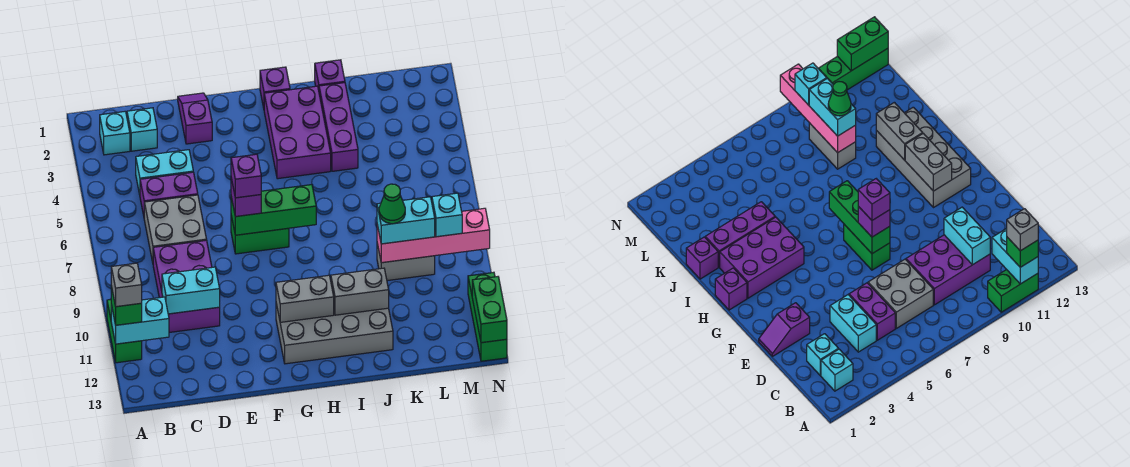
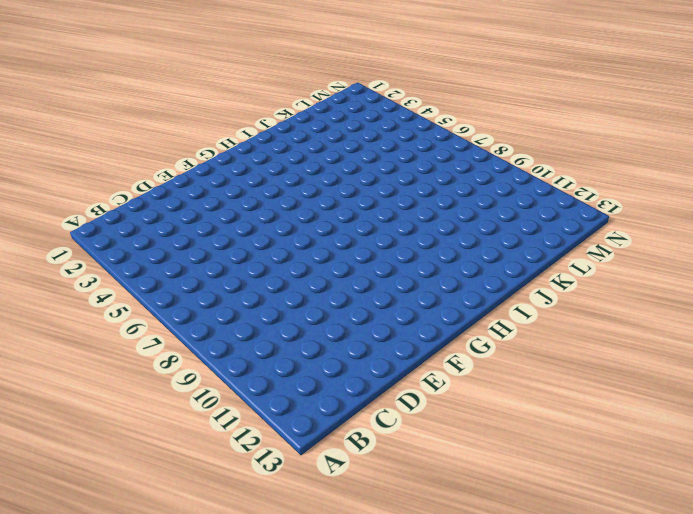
none -> green 1x2 brick [107,300,142,363]
none -> cyan 1x1 brick [100,112,130,155]
none -> cyan 1x1 brick [127,108,157,151]
none -> cyan 1x2 brick [136,150,193,195]

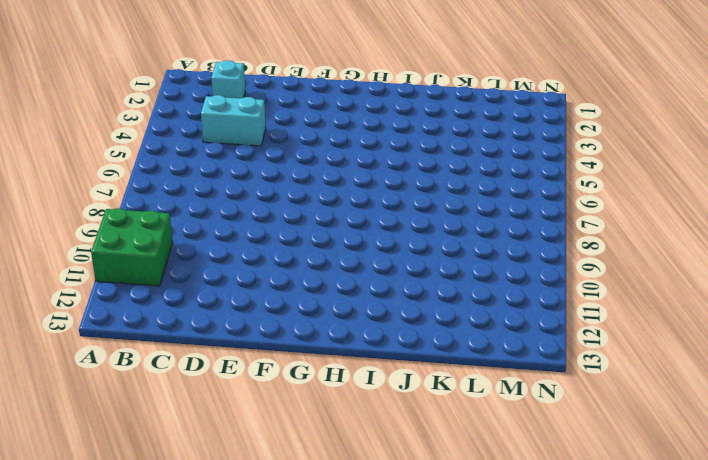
green 2x2 brick [91,208,172,286] -> green 1x2 brick [107,300,142,363]
none -> cyan 1x1 brick [100,112,130,155]
none -> purple 1x2 brick [140,172,198,215]
none -> grey 2x2 brick [144,195,207,262]
none -> purple 2x3 brick [153,240,220,333]

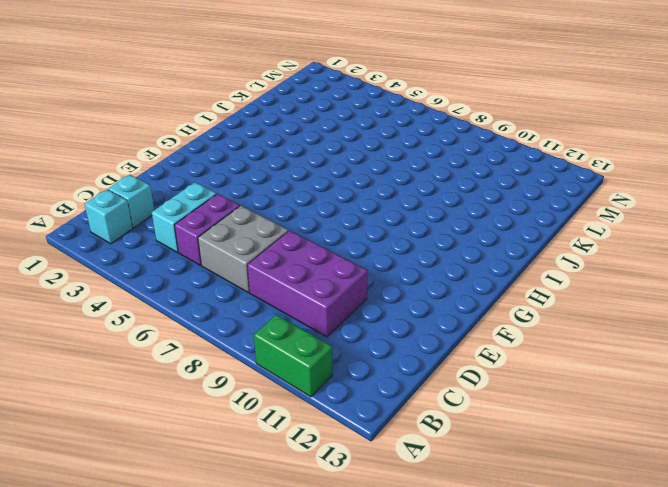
none -> purple 1x2 slope [178,93,212,144]
none -> green 1x2 brick [231,216,289,254]
none -> grey 2x4 brick [276,304,393,364]
none -> purple 1x1 brick [260,67,290,108]

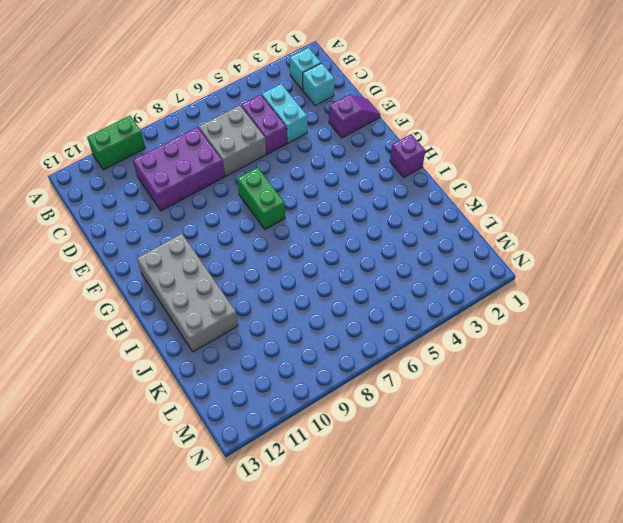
none -> purple 2x3 brick [264,86,331,179]
none -> purple 1x1 brick [315,60,345,90]
none -> purple 1x3 brick [319,83,358,171]
none -> grey 1x2 brick [377,244,435,281]

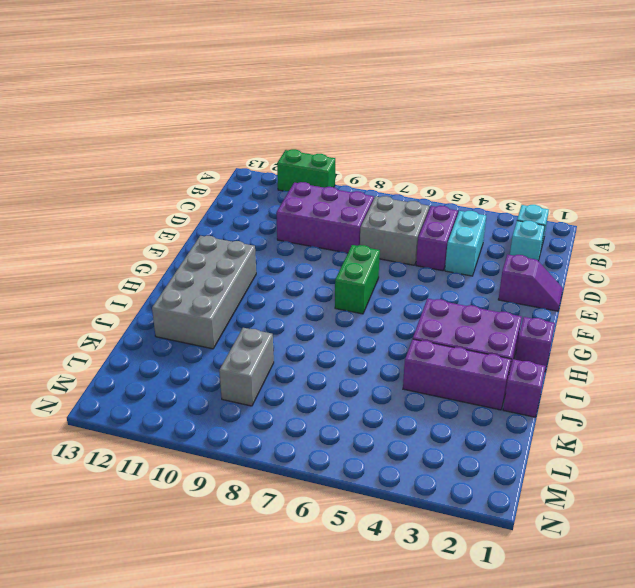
none -> green 1x3 brick [468,272,507,361]
none -> cyan 1x2 brick [111,297,169,344]
none -> cyan 1x2 brick [162,267,220,314]
none -> green 1x3 brick [231,185,316,235]

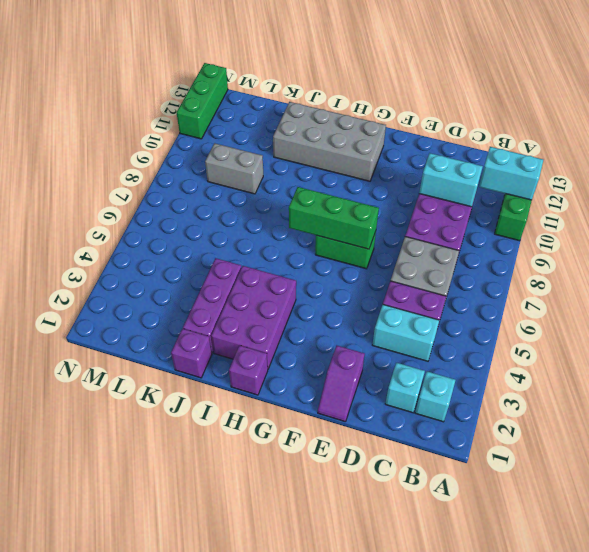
none -> grey 1x2 brick [276,275,334,322]
none -> grey 1x2 brick [331,268,389,315]
none -> pink 1x4 brick [377,208,490,263]
none -> green 1x2 brick [472,277,507,343]

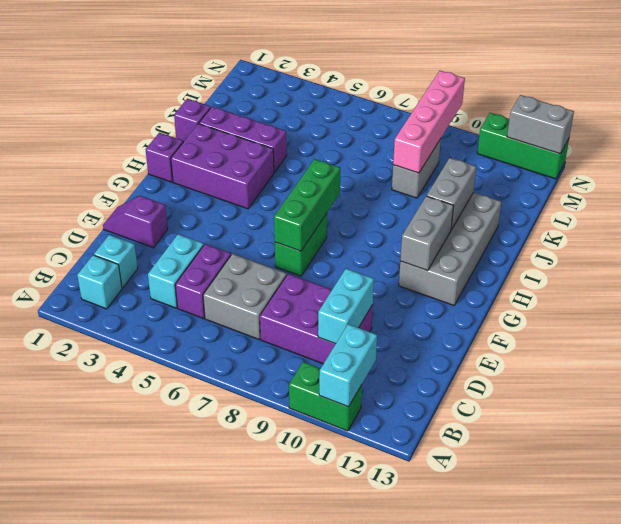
grey 1x2 brick [507,95,574,154] -> green 1x2 brick [472,277,507,343]
none -> green 1x1 brick [111,286,142,325]
none -> purple 1x1 brick [231,178,261,217]
none -> cyan 1x2 brick [377,197,435,244]
none -> cyan 1x1 brick [432,193,462,237]

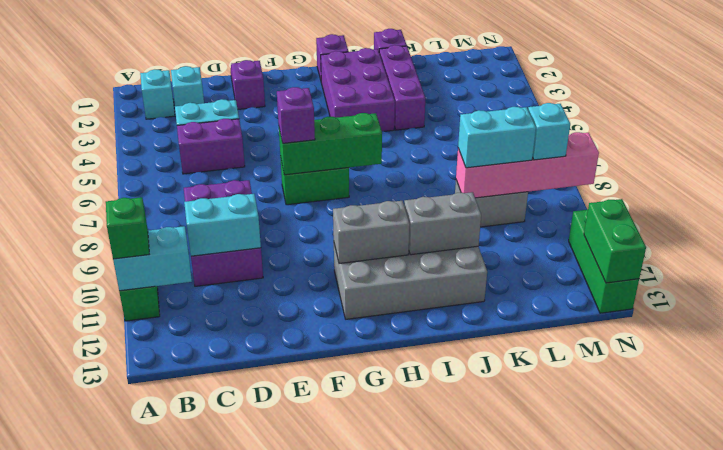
none -> grey 2x2 brick [144,195,207,262]
none -> grey 1x1 brick [111,263,142,307]
none -> purple 1x1 brick [231,154,261,198]
none -> green 1x1 cone [379,184,405,224]

